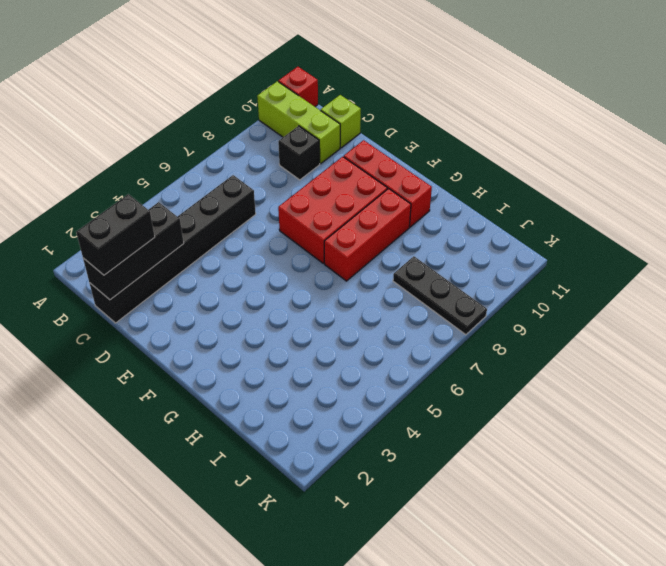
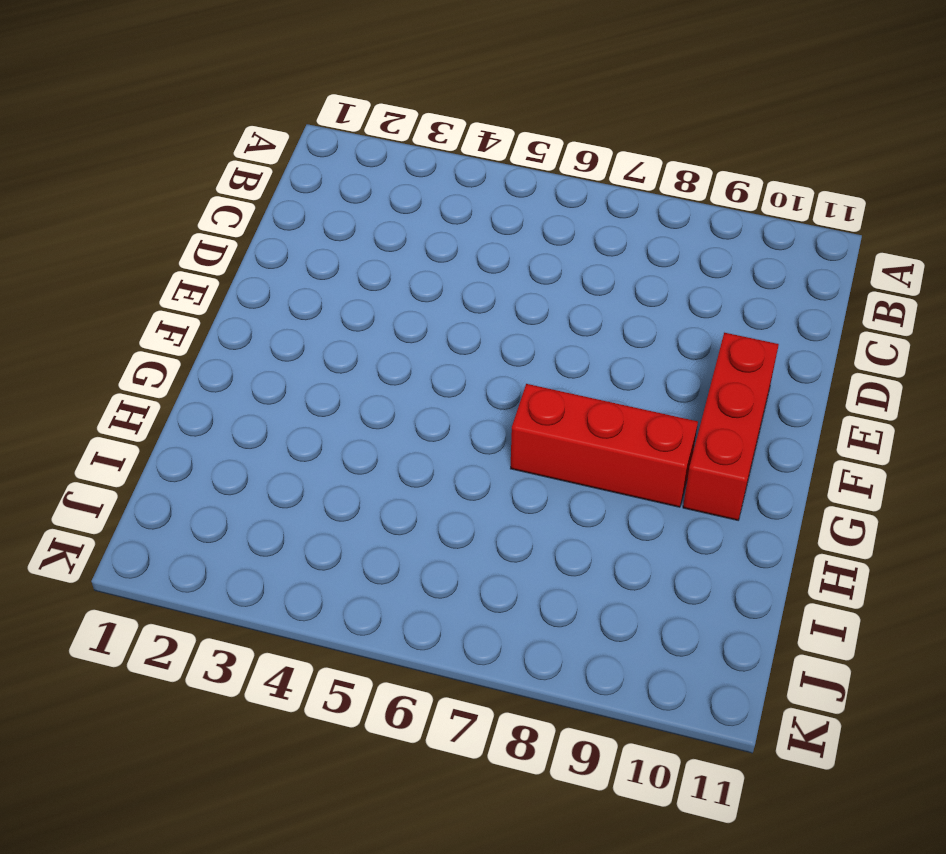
none -> lime 1x3 brick [257,81,340,164]
none -> red 1x1 brick [278,67,318,107]

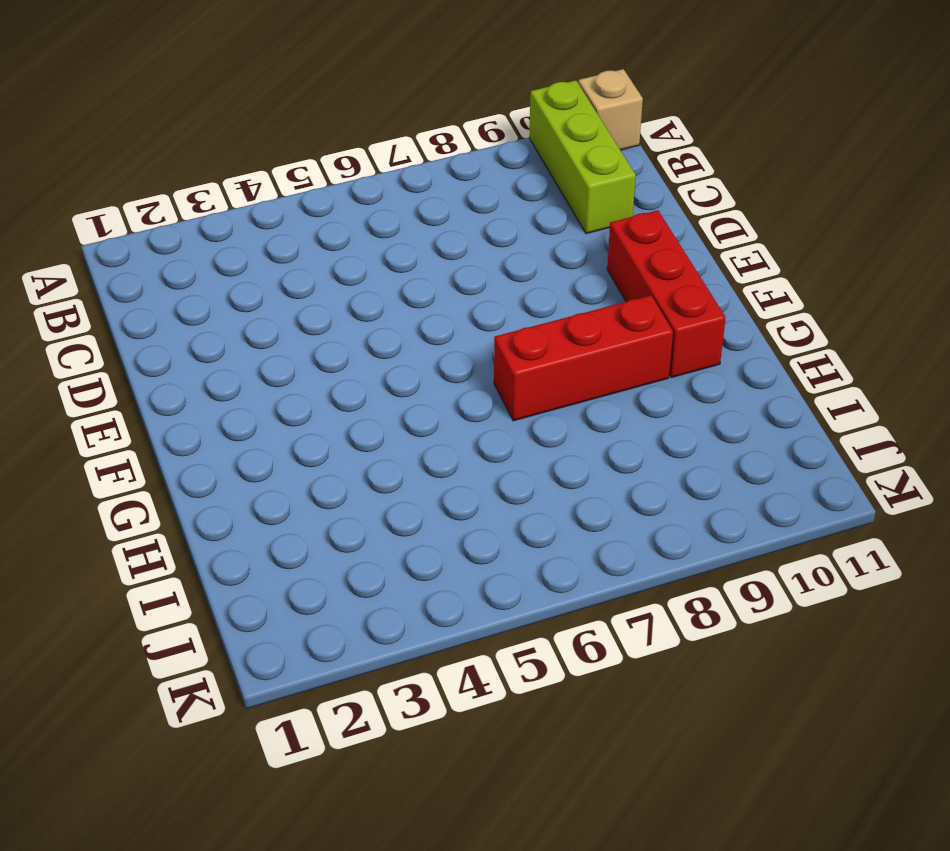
tan 1x1 brick [578,69,643,150] -> red 1x1 brick [278,67,318,107]
none -> black 1x6 brick [90,175,256,323]
none -> black 1x1 brick [278,126,320,180]

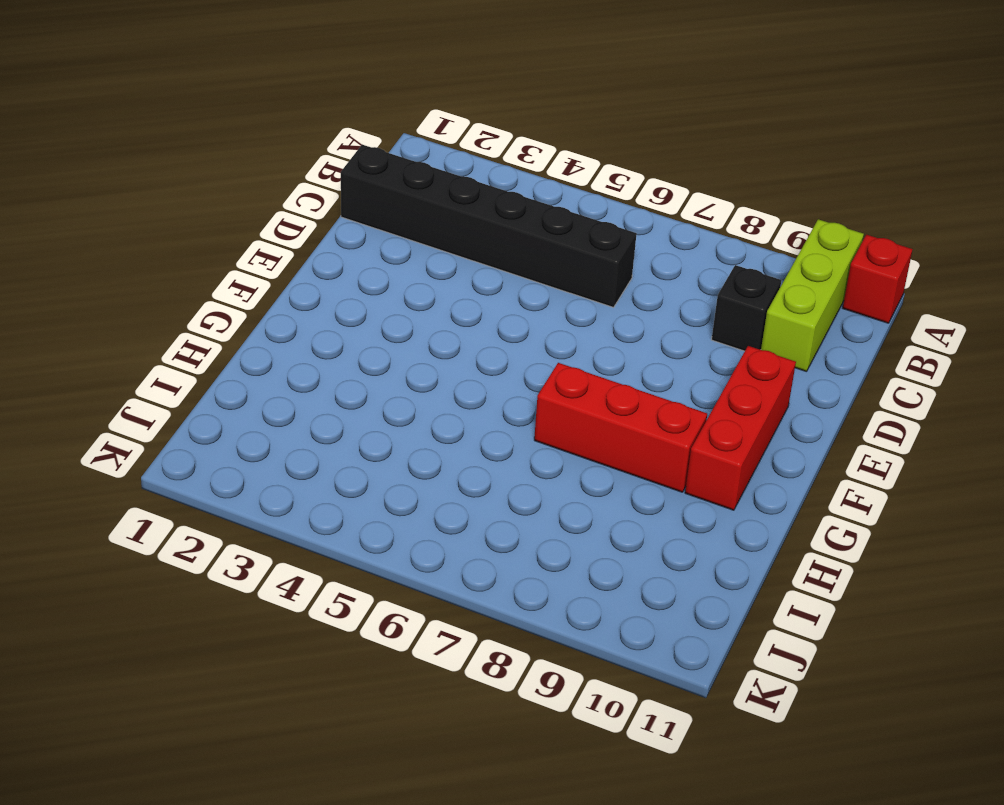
none -> lime 1x1 brick [321,95,361,148]
none -> red 2x3 brick [278,157,387,263]

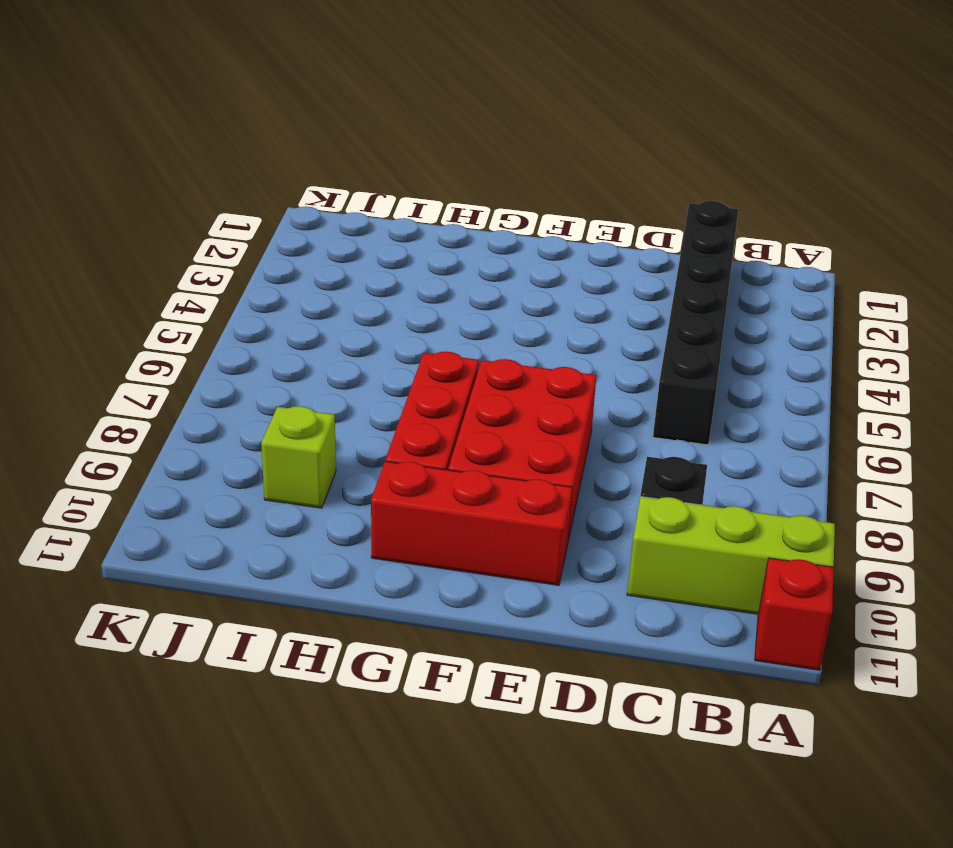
lime 1x1 brick [261,406,336,508] -> lime 1x1 brick moved to [321,95,361,148]
none -> black 1x3 plate [393,256,487,335]
none -> black 1x3 brick [83,202,184,300]

